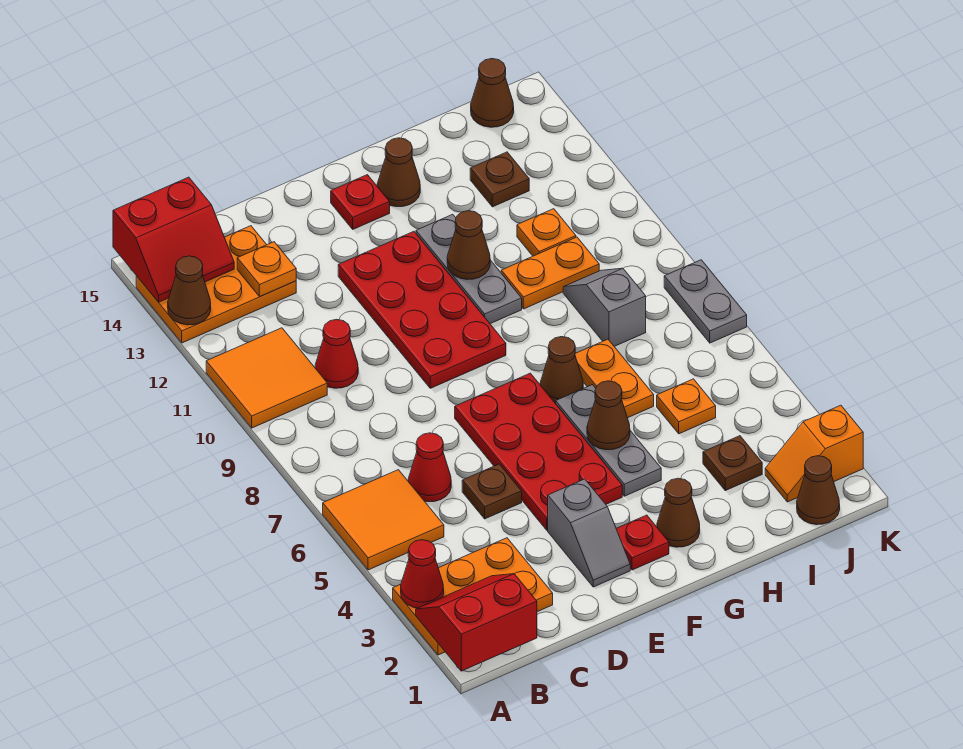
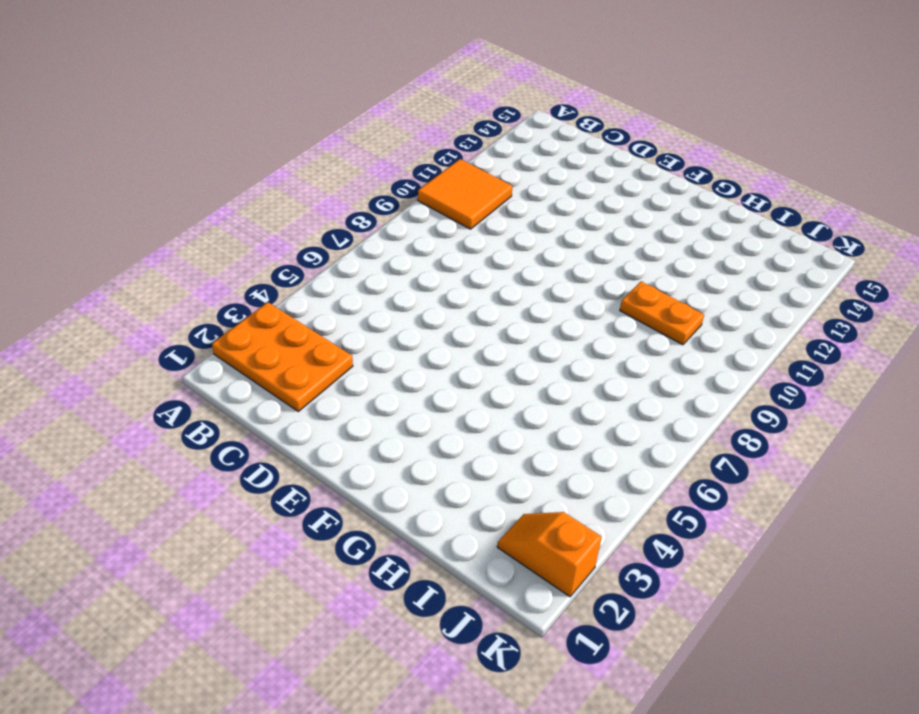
none -> orange 2x2 tile [323,470,444,570]
none -> orange 2x3 plate [136,226,296,343]
none -> red 1x1 cone [408,433,451,502]
none -> red 1x1 cone [315,320,358,388]

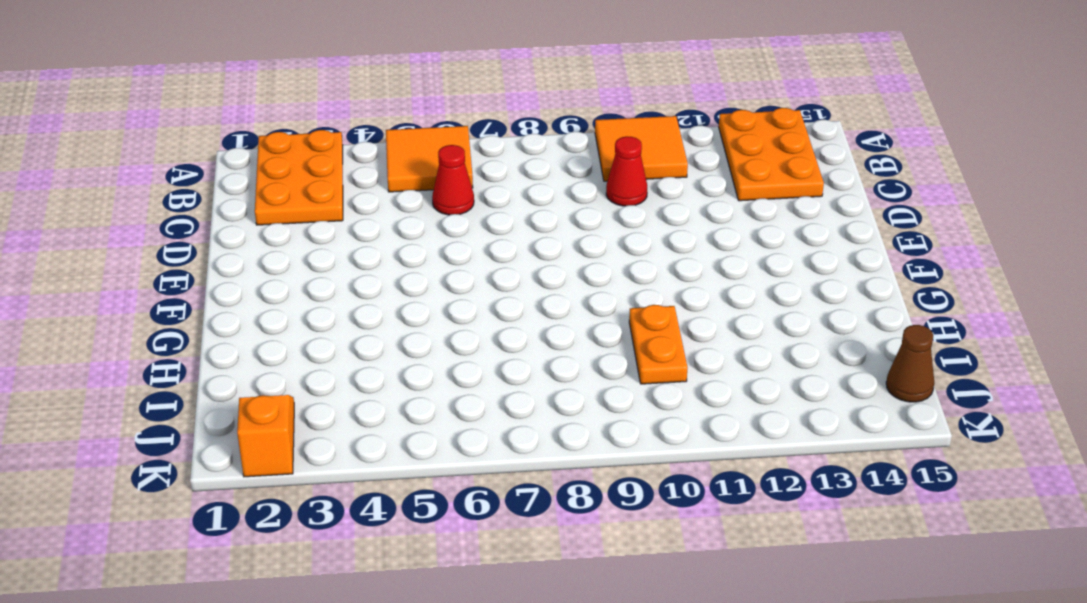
none -> brown 1x1 plate [462,464,522,519]
none -> grey 1x2 slope [548,479,630,587]
none -> red 2x4 plate [455,373,622,530]
none -> red 2x4 plate [338,231,506,388]

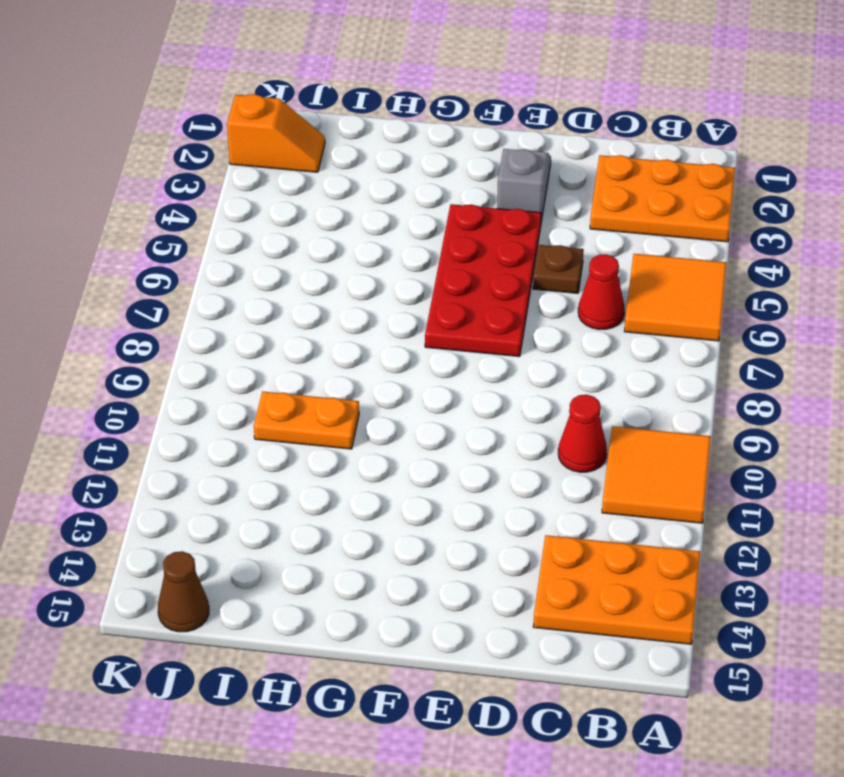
none -> red 2x4 plate [338,231,506,388]
none -> red 1x1 plate [616,515,669,570]
none -> red 1x1 plate [331,175,390,229]
none -> brown 1x1 cone [657,478,700,547]

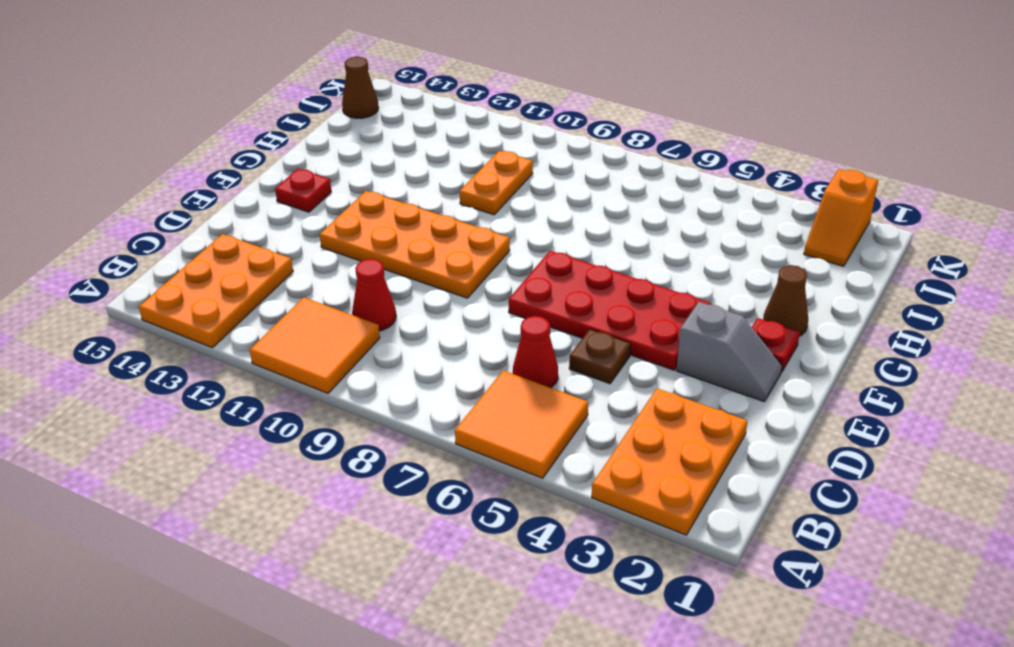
orange 2x4 plate [320,191,510,298] -> red 2x4 plate [338,231,506,388]
none -> grey 1x3 plate [556,385,661,496]
none -> brown 1x1 cone [540,337,583,404]
none -> grey 1x3 plate [416,214,522,324]
none -> brown 1x1 cone [377,138,420,207]

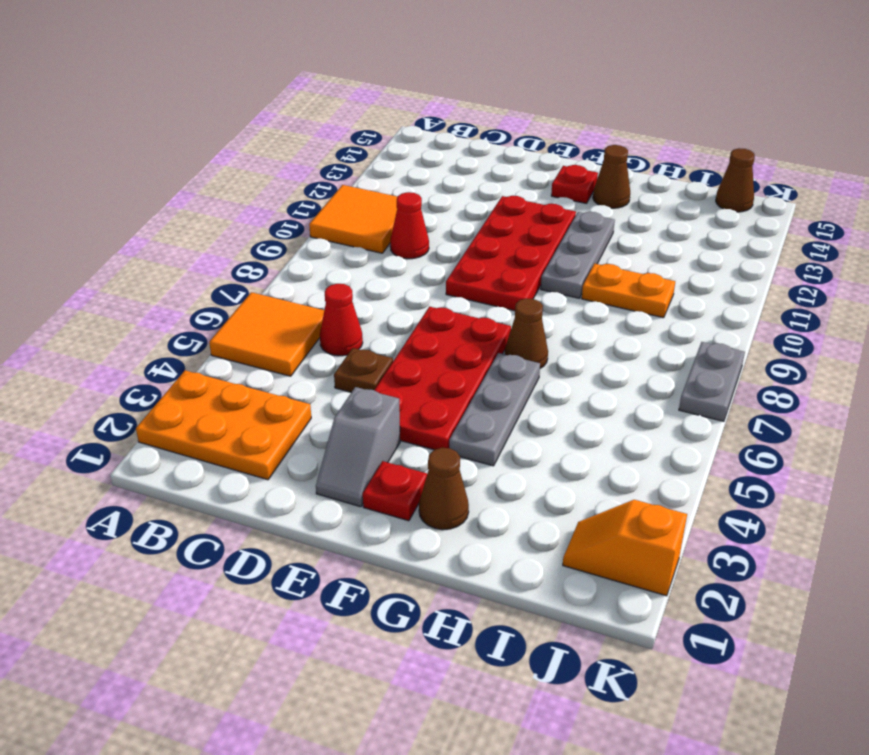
none -> orange 2x3 plate [136,226,296,343]
none -> orange 1x2 plate [575,339,654,418]
none -> brown 1x1 plate [703,436,762,491]
none -> orange 1x1 plate [657,379,716,434]

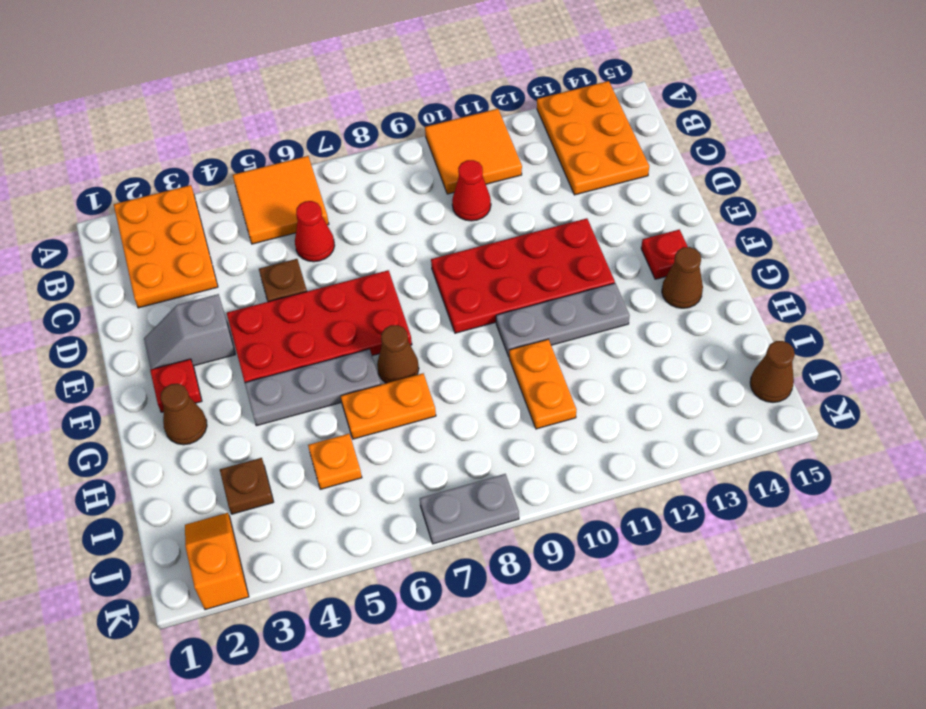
none -> grey 1x2 slope [563,268,646,346]
none -> orange 1x1 plate [517,209,576,256]
none -> brown 1x1 plate [470,152,529,207]
none -> brown 1x1 cone [797,456,840,525]

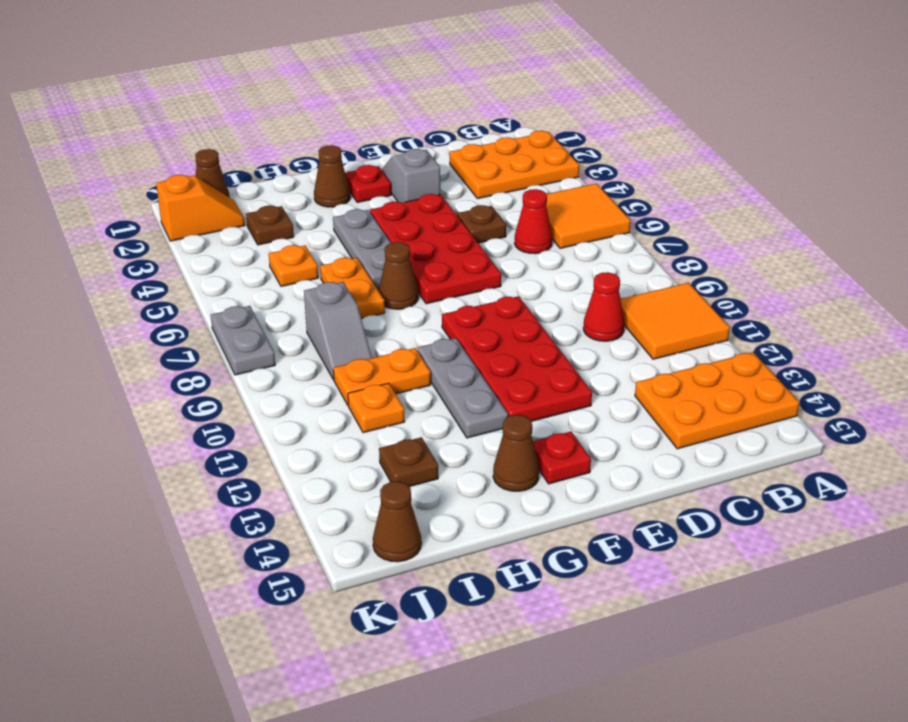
none -> red 2x2 slope [416,574,537,671]
none -> red 1x1 cone [401,540,444,608]
none -> brown 1x1 cone [168,256,211,325]
none -> red 2x2 slope [113,177,234,302]

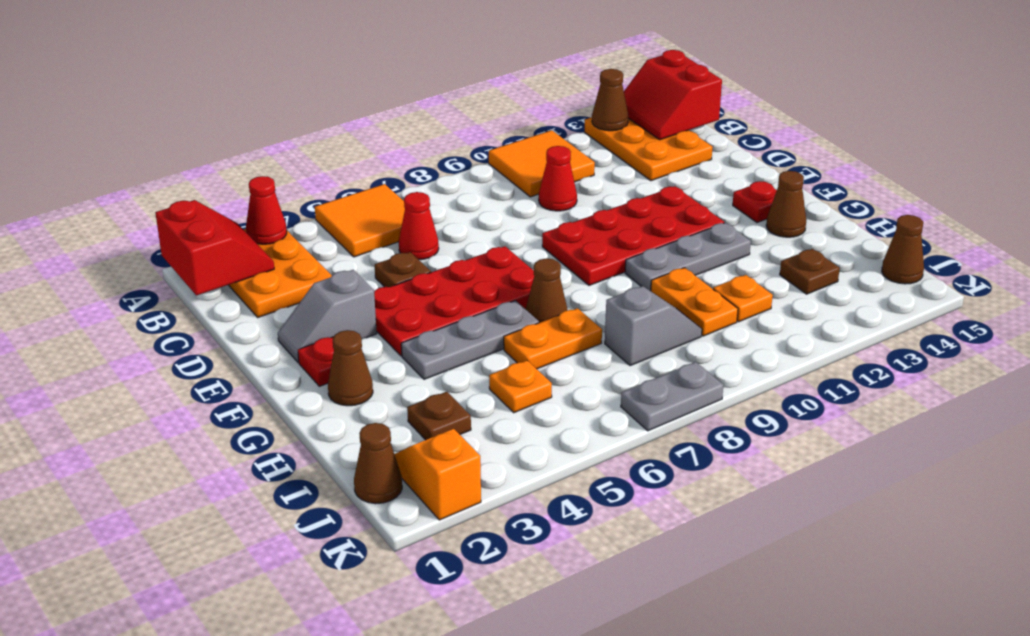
none -> orange 1x1 plate [237,242,296,297]
none -> brown 1x1 cone [587,381,630,450]
none -> brown 1x1 cone [447,211,490,279]

